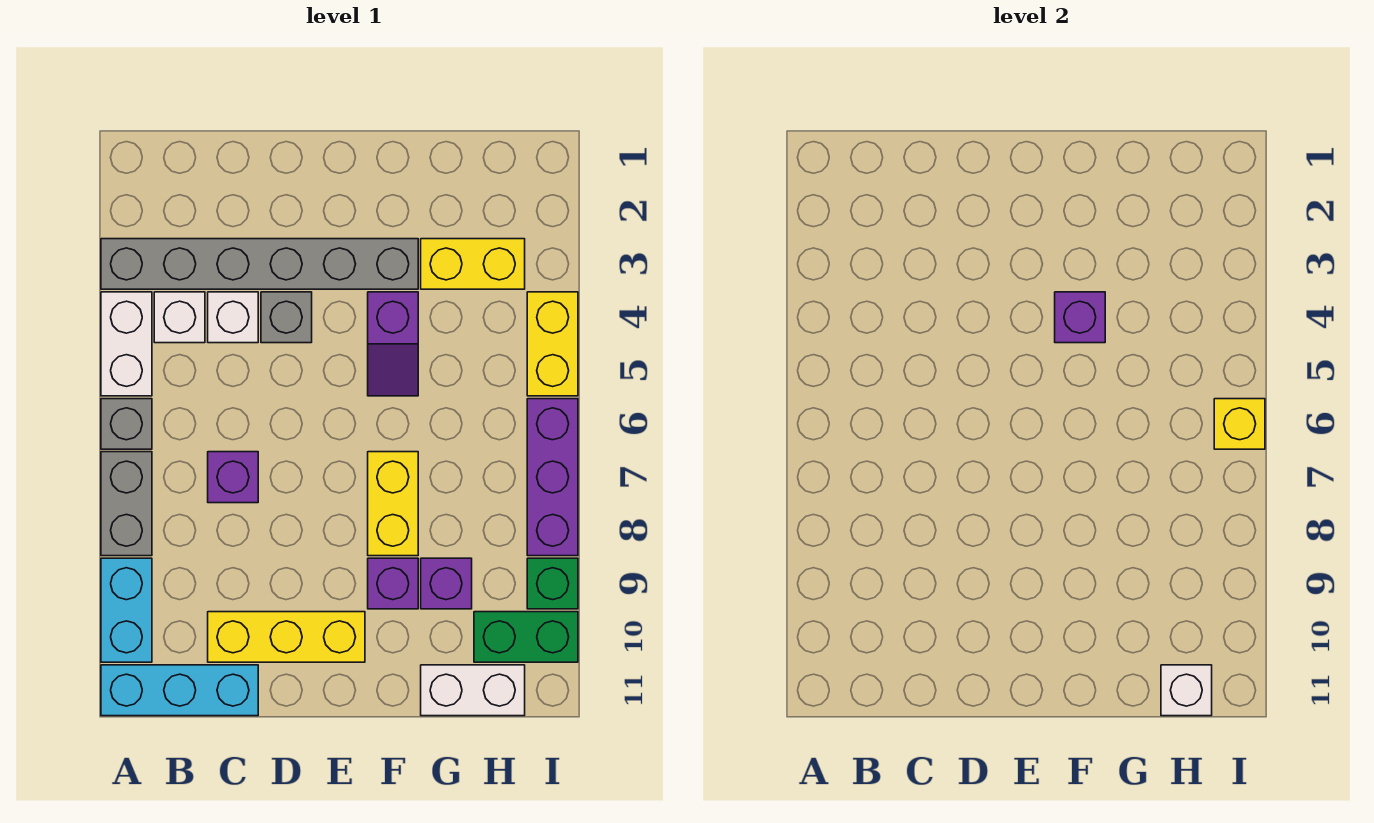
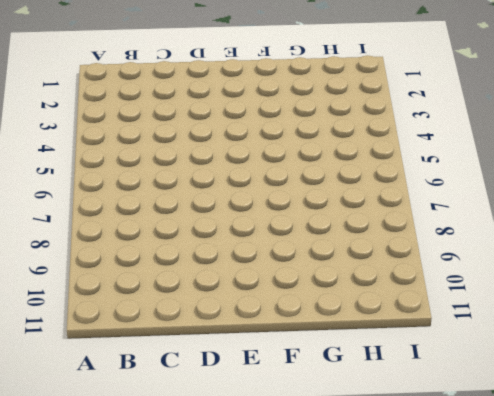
none -> grey 1x6 brick [101,239,418,289]
none -> white 1x2 brick [101,292,152,396]
none -> grey 1x1 brick [101,399,152,449]

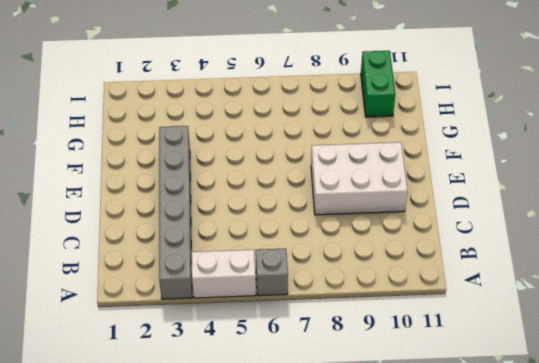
white 2x3 brick [311,142,407,215] -> yellow 1x3 brick [208,612,365,662]
none -> grey 1x2 brick [101,452,152,556]
none -> cyan 1x2 brick [101,558,152,662]
none -> cyan 1x3 brick [101,665,258,716]

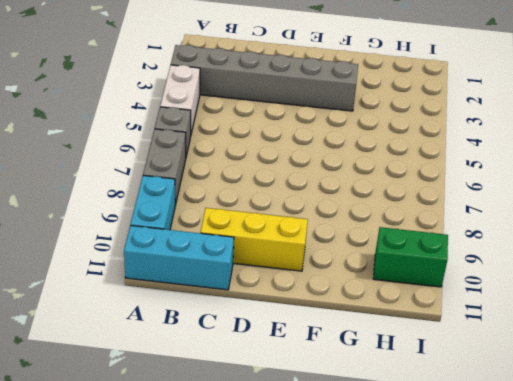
none -> white 1x1 brick [154,292,205,343]
none -> white 1x1 brick [208,292,258,343]
none -> purple 1x1 brick [208,452,258,503]

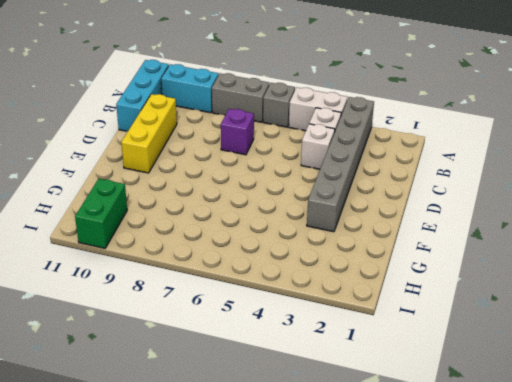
none -> grey 1x1 brick [261,292,312,343]
none -> purple 1x2 slope [368,292,418,396]
none -> yellow 1x2 brick [368,452,418,556]

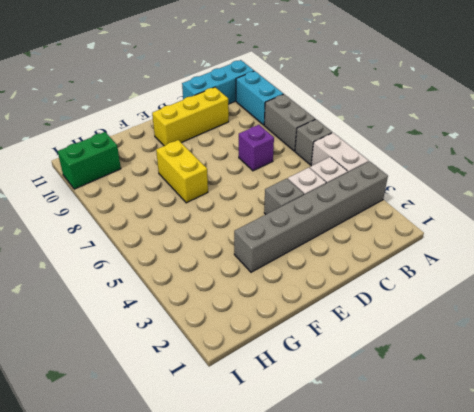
none -> purple 1x2 slope [368,292,418,396]
none -> purple 1x1 brick [368,558,418,609]
none -> yellow 1x2 brick [421,239,525,289]

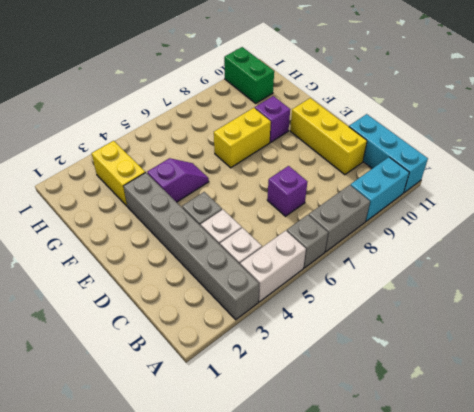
none -> purple 1x1 brick [421,558,472,609]
none -> white 1x2 brick [421,665,525,716]
none -> yellow 1x2 brick [527,292,578,396]

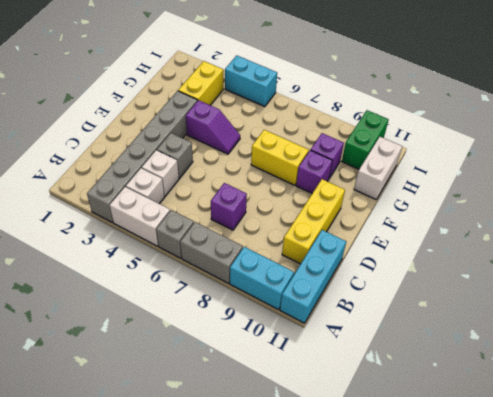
cyan 1x2 brick [225,55,277,107] -> yellow 1x2 brick [527,292,578,396]
none -> purple 1x3 brick [527,399,578,556]
none -> green 1x1 brick [527,558,578,609]
none -> purple 1x1 brick [1055,292,1105,343]

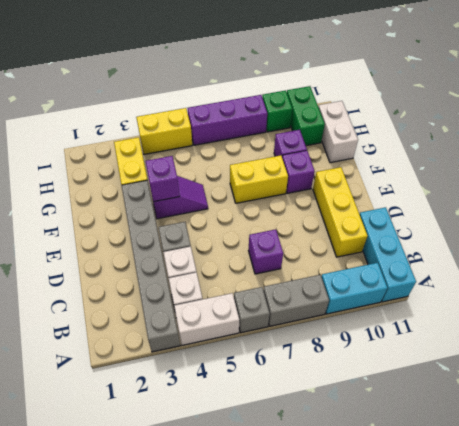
none -> white 1x1 brick [1161,665,1212,716]
none -> yellow 1x1 brick [1214,399,1265,449]

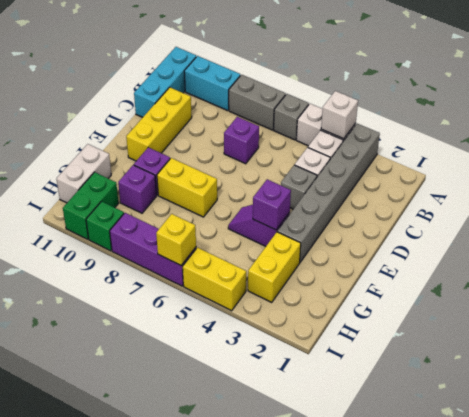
white 1x1 brick [321,91,358,139] -> white 1x1 brick moved to [1161,665,1212,716]

